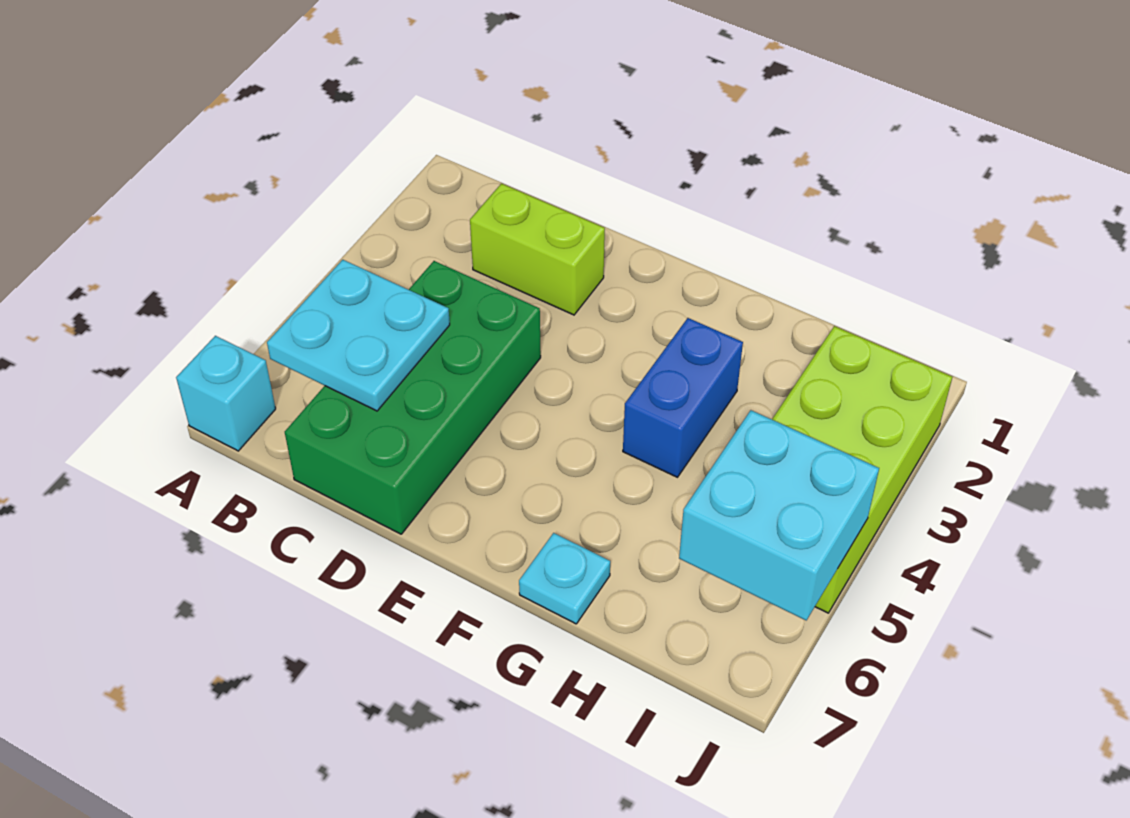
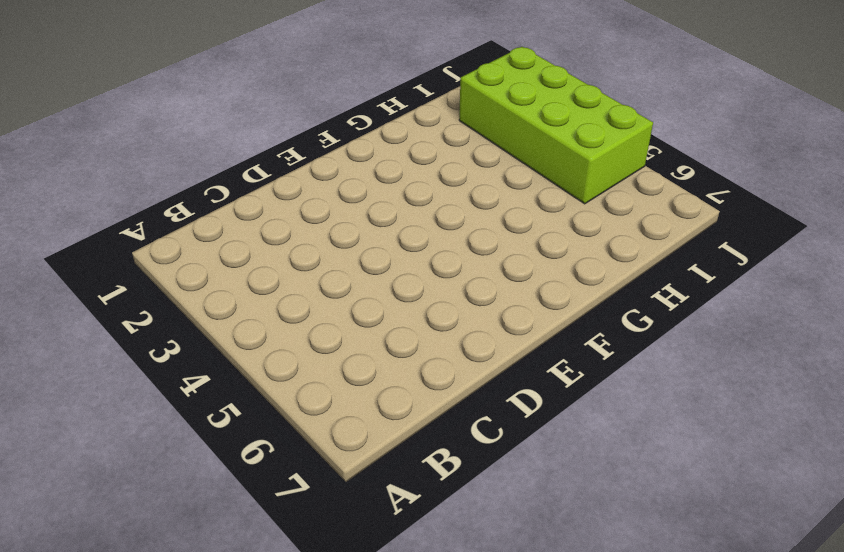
none -> cyan 1x1 brick [176,336,276,451]
none -> lime 1x2 brick [470,184,605,315]

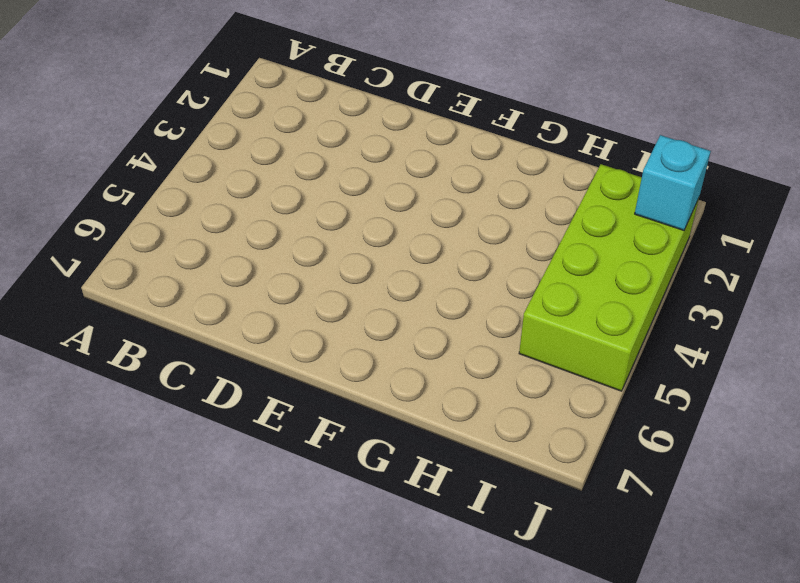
cyan 1x1 brick [635,135,711,230] -> cyan 1x1 brick moved to [176,336,276,451]
none -> lime 1x2 brick [470,184,605,315]
none -> green 2x4 brick [285,261,541,534]

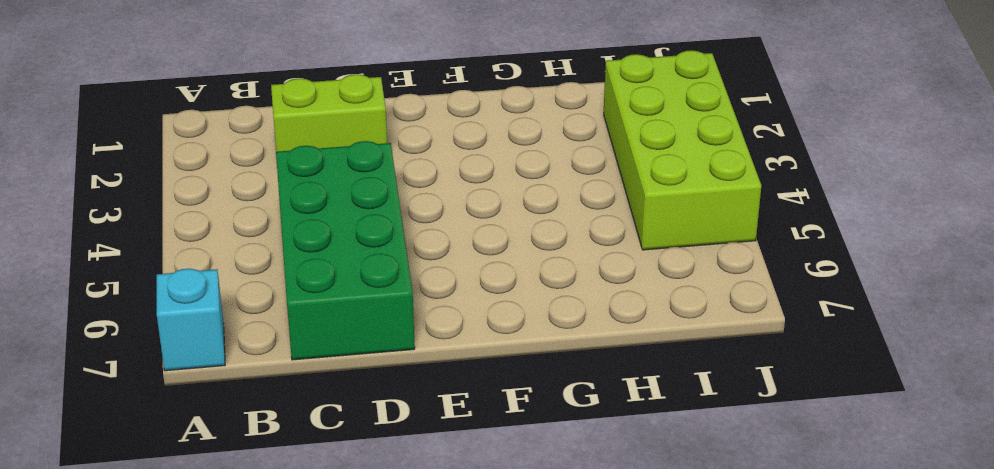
none -> blue 1x2 brick [623,318,743,477]
none -> cyan 1x1 plate [519,533,610,624]

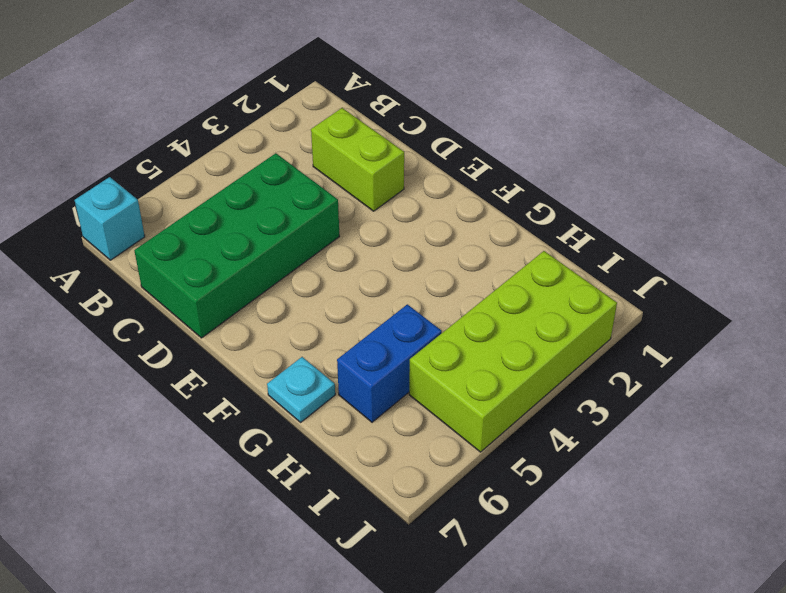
blue 1x2 brick [337,304,442,422] -> blue 1x2 brick moved to [623,318,743,477]
none -> cyan 2x2 plate [267,260,450,411]
none -> cyan 2x2 brick [679,410,879,620]

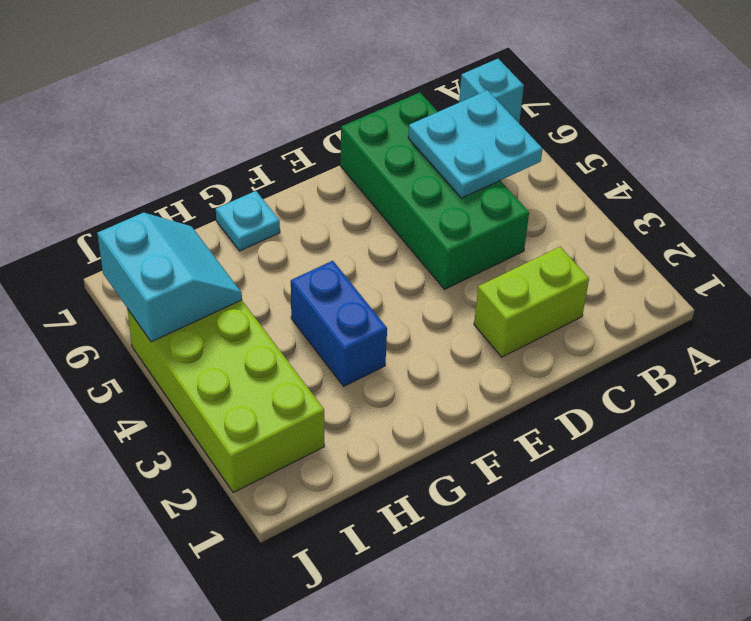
cyan 2x2 slope [97,213,242,342] -> cyan 2x2 brick [679,410,879,620]

